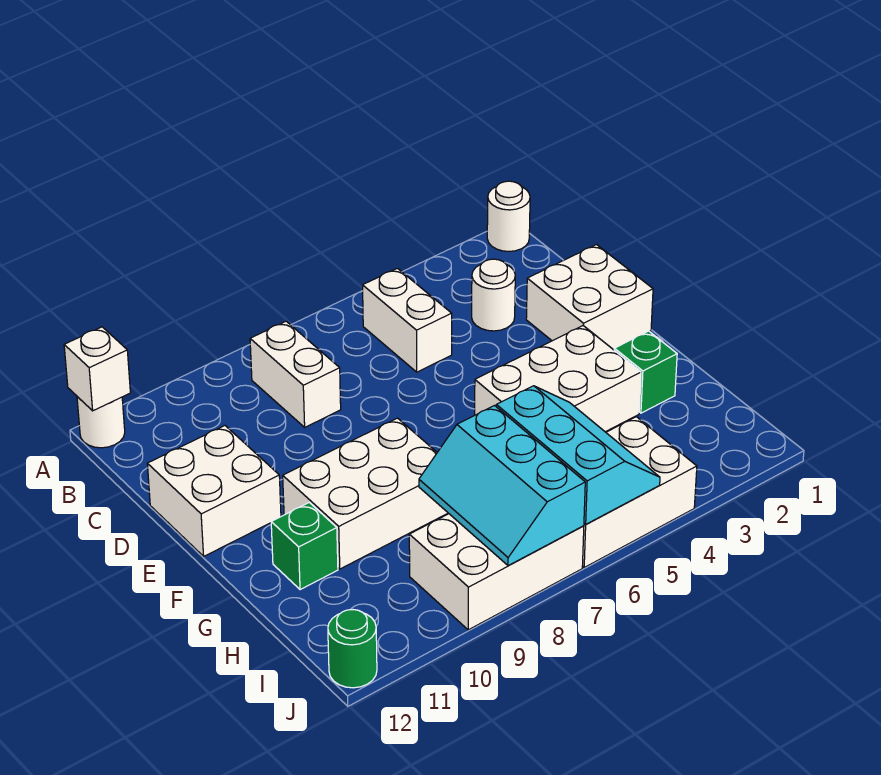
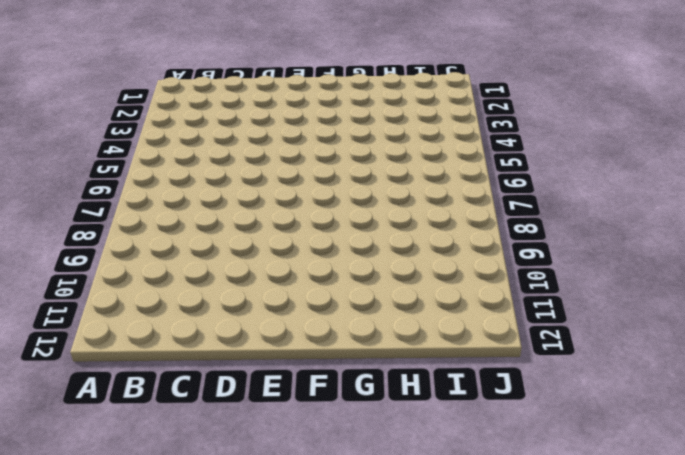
none -> white 1x1 round brick [487,181,530,251]
none -> white 1x1 round brick [77,397,125,448]
none -> white 1x2 brick [363,268,452,372]

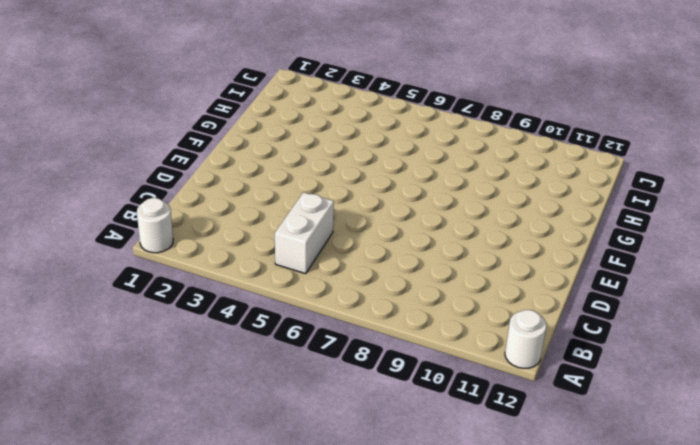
none -> white 1x2 brick [250,321,341,427]
none -> white 1x1 round brick [472,259,515,331]
none -> white 2x2 brick [526,245,653,350]

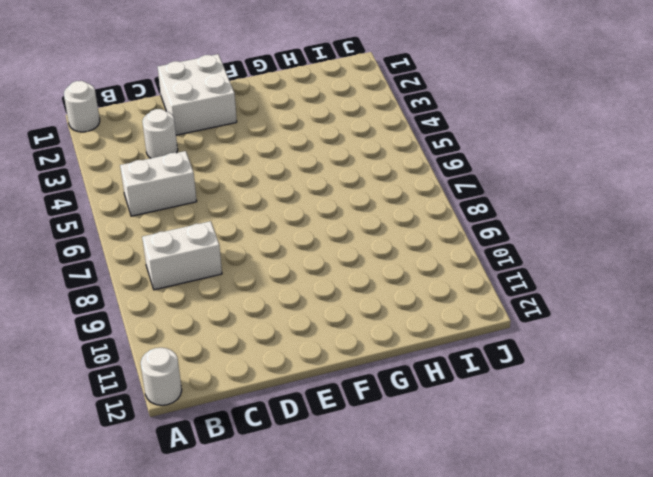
none -> white 2x2 brick [147,426,281,556]
none -> white 2x3 brick [475,326,641,432]
none -> white 2x3 brick [283,418,448,569]

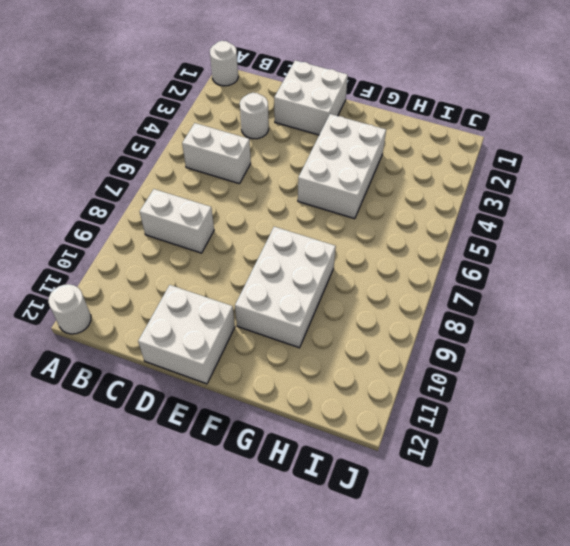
none -> green 1x1 brick [614,331,677,413]
none -> green 1x1 brick [271,503,338,590]
none -> white 2x3 brick [583,417,697,567]

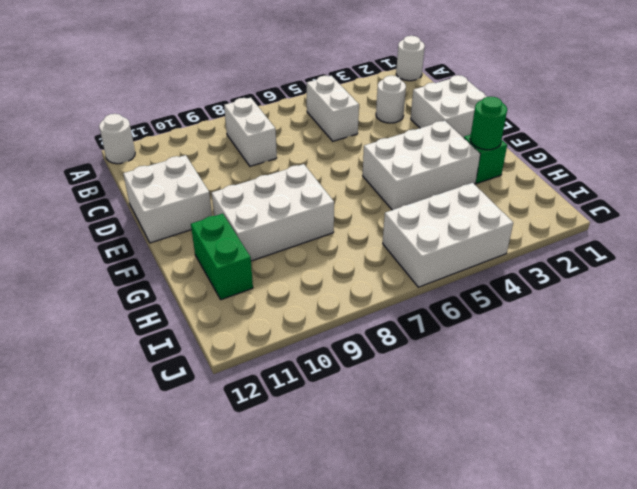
green 1x1 round brick [470,97,507,150] -> green 1x1 round brick moved to [328,610,377,688]
green 1x2 brick [191,214,253,300] -> green 1x1 brick [271,503,338,590]
none -> white 2x3 brick [409,514,584,630]
none -> white 1x1 brick [64,327,130,411]
none -> cyan 2x3 slope [496,386,660,524]

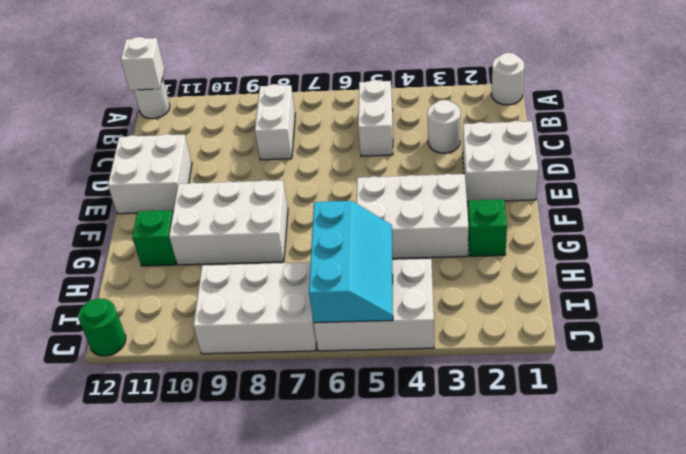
none -> cyan 2x3 slope [419,406,585,566]

